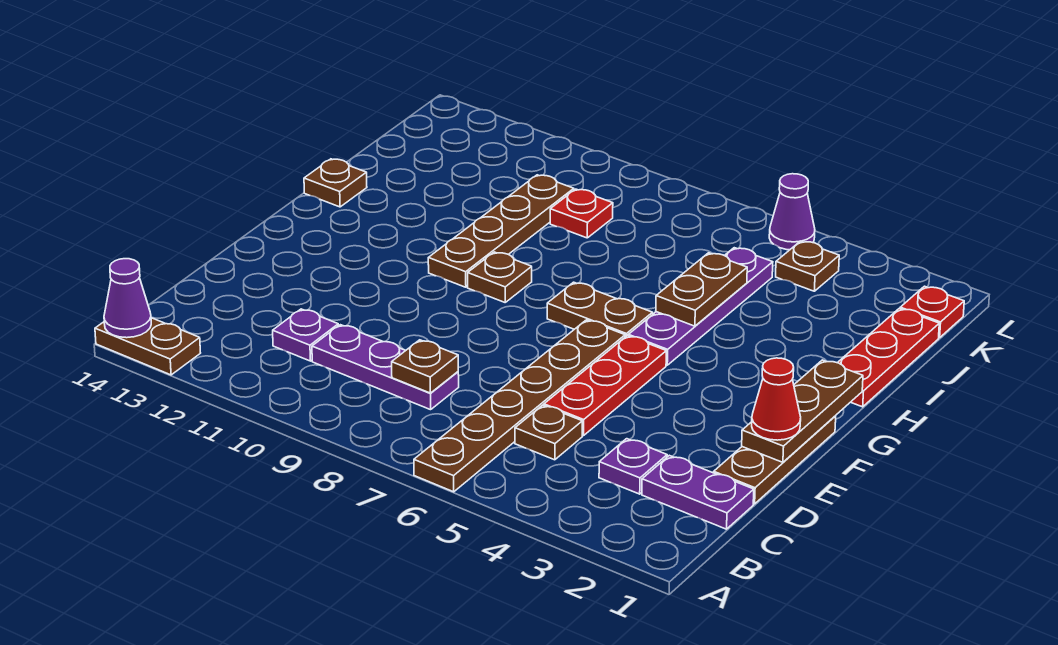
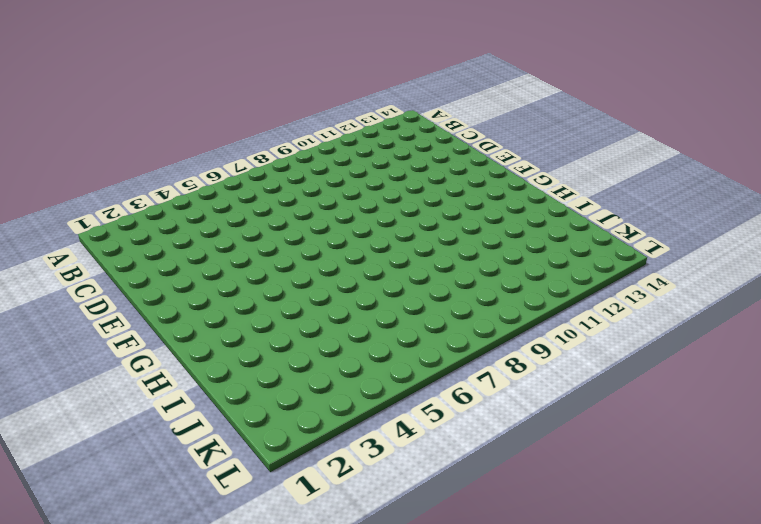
none -> brown 1x6 plate [414,320,625,492]
none -> brown 1x2 plate [95,318,200,375]
none -> purple 1x2 plate [642,455,754,529]

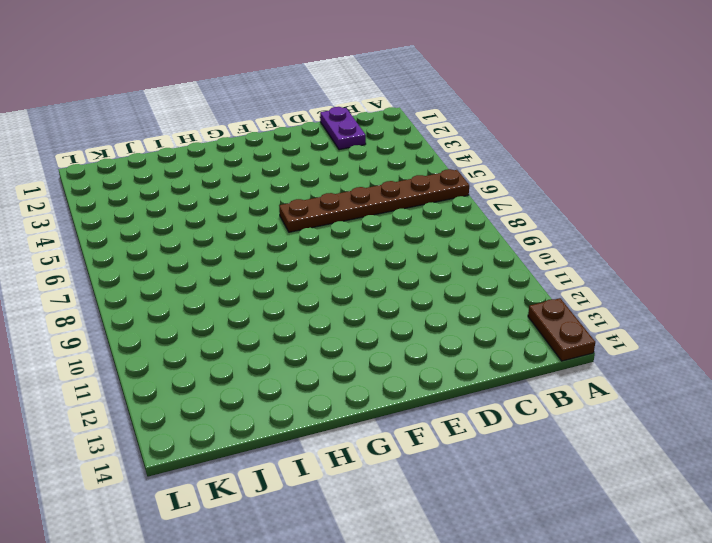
none -> purple 1x1 plate [599,439,667,494]
none -> brown 1x1 plate [515,405,582,460]
none -> purple 1x3 plate [312,325,459,410]

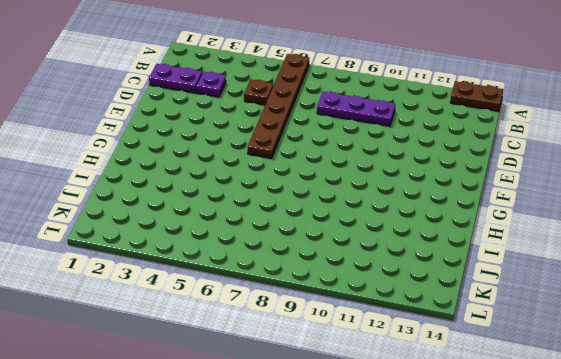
none -> purple 1x1 plate [273,309,338,361]
none -> brown 1x3 plate [714,416,836,504]
none -> red 1x3 plate [544,336,666,436]

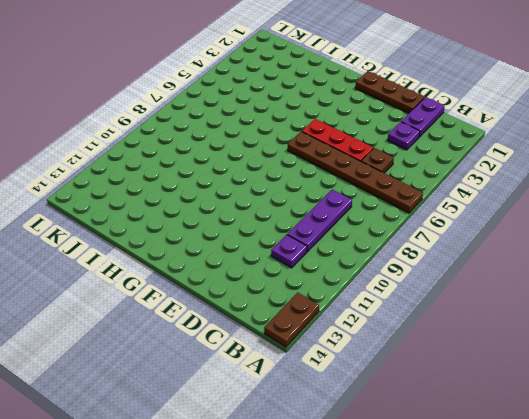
none -> purple 1x4 plate [628,248,773,365]
none -> brown 1x2 plate [547,282,653,337]
none -> brown 1x1 plate [468,252,532,302]

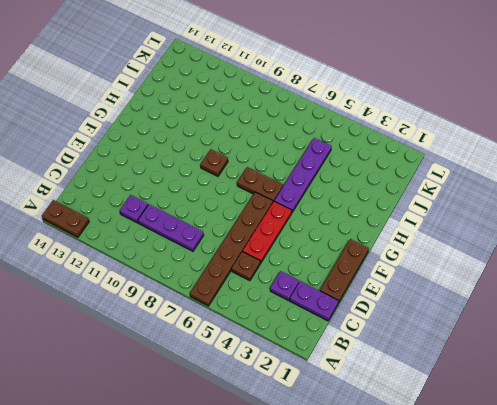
none -> brown 1x4 plate [428,175,574,287]
none -> red 1x3 plate [838,308,939,407]
none -> brown 1x1 plate [304,159,367,207]

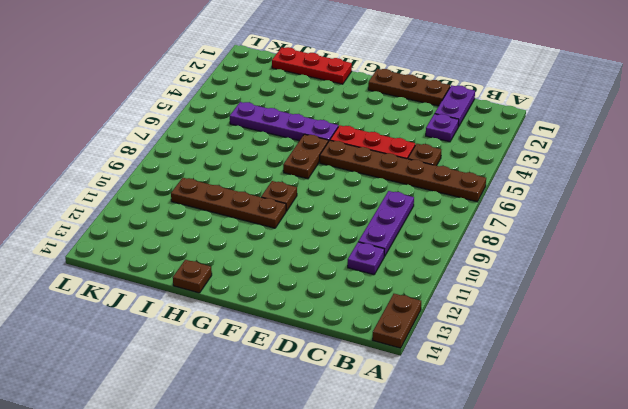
none -> red 1x1 plate [550,189,613,238]
none -> red 1x1 plate [900,286,964,338]
none -> brown 1x1 plate [776,241,839,291]

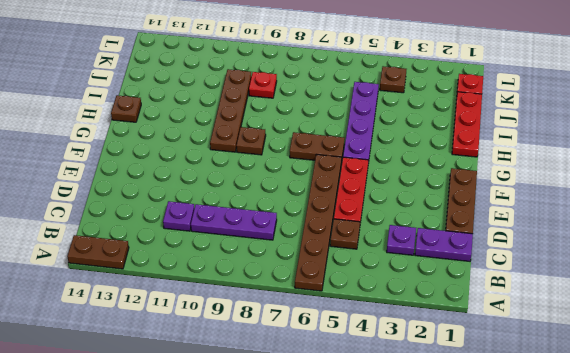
none -> purple 1x1 cone [769,174,815,250]
none -> purple 1x1 cone [104,259,151,338]
none -> brown 1x1 plate [392,340,458,393]

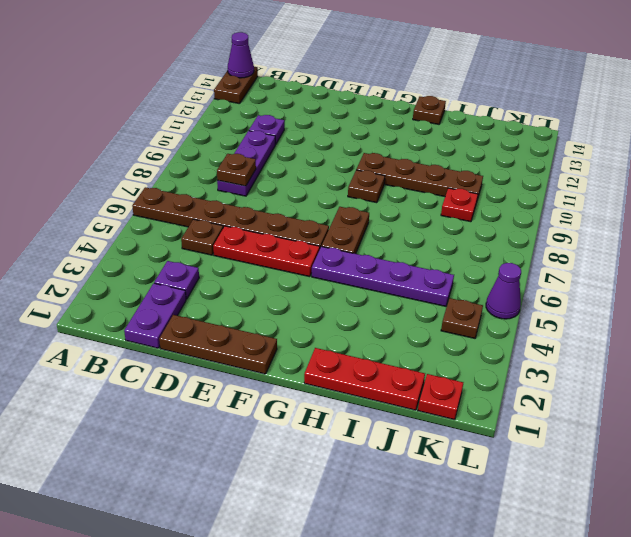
none -> brown 1x3 plate [742,360,863,462]
none -> brown 1x2 plate [656,253,747,326]
none -> red 1x1 cone [752,358,801,440]

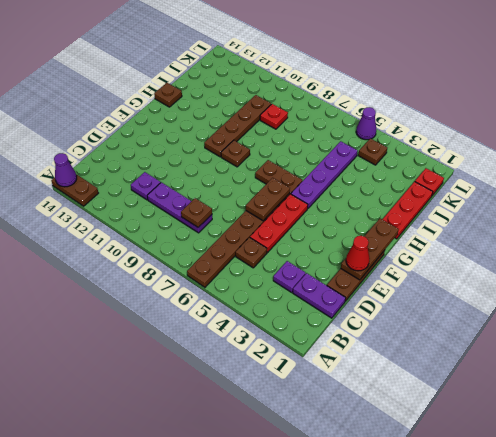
brown 1x2 plate [246,178,290,221] -> brown 1x2 plate moved to [656,253,747,326]

